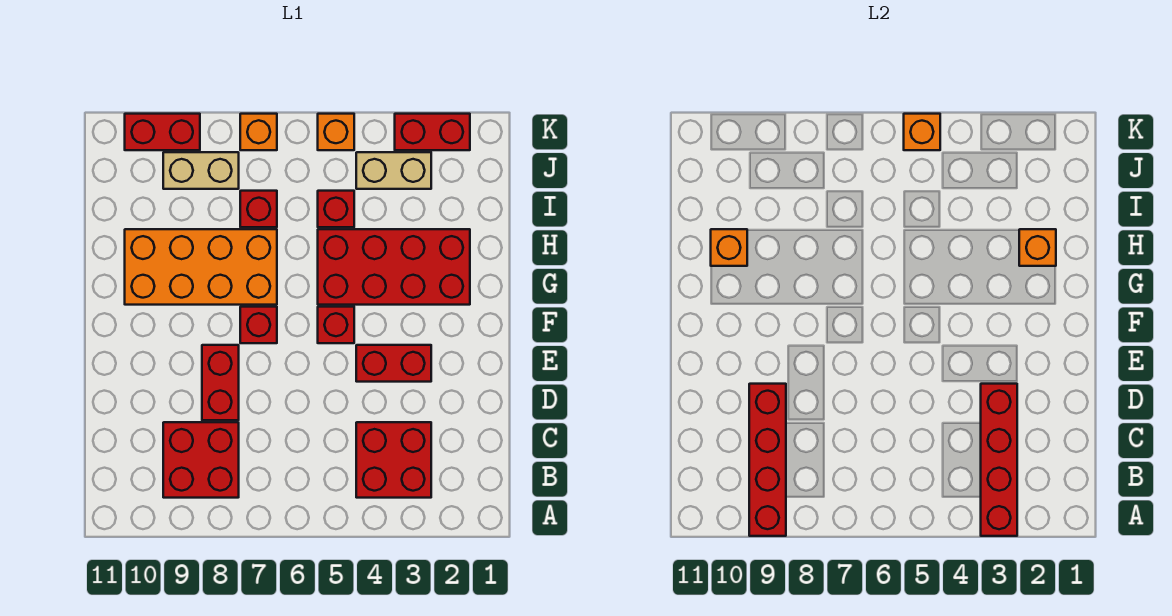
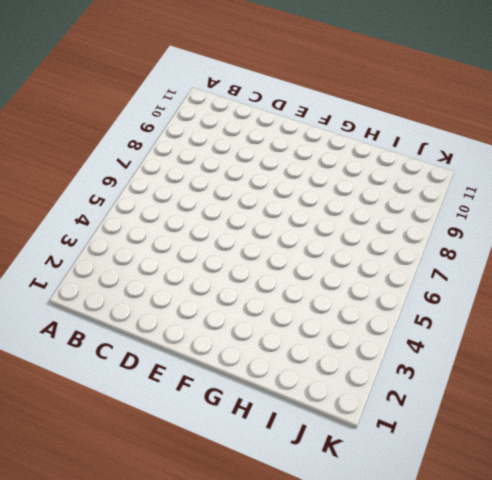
none -> red 2x2 brick [356,422,431,498]
none -> red 2x2 brick [163,422,239,498]
none -> red 1x2 brick [202,345,239,420]

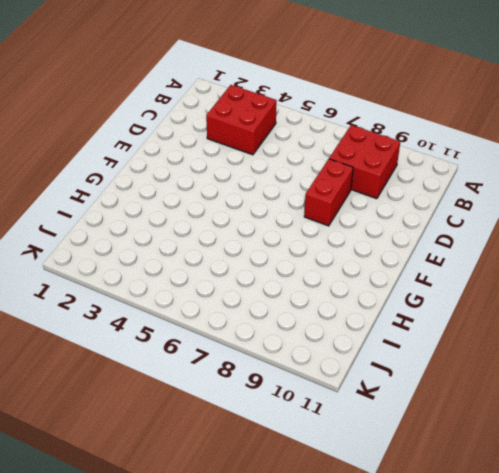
none -> red 1x2 brick [356,345,431,382]
none -> red 1x1 brick [318,307,354,343]
none -> red 1x1 brick [240,307,277,343]

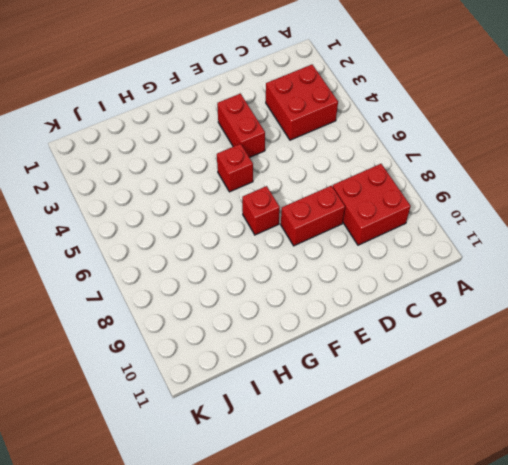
none -> red 2x4 brick [318,229,470,305]
none -> orange 2x4 brick [125,229,277,305]
none -> red 1x1 brick [318,191,354,227]

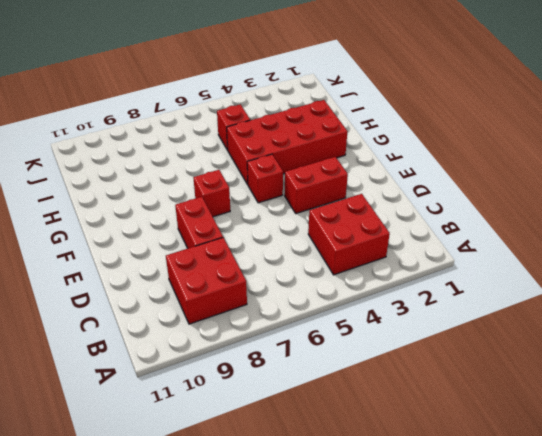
none -> orange 2x4 brick [125,229,277,305]
none -> red 1x1 brick [240,191,277,227]
none -> tan 1x2 brick [356,152,431,189]

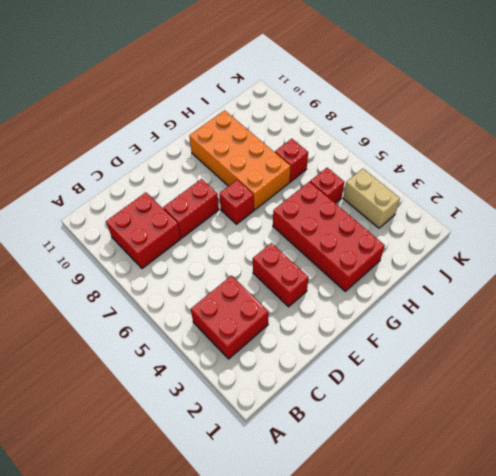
none -> red 1x1 brick [318,307,354,343]
none -> tan 1x2 brick [163,152,239,189]
none -> red 1x2 brick [395,114,470,150]

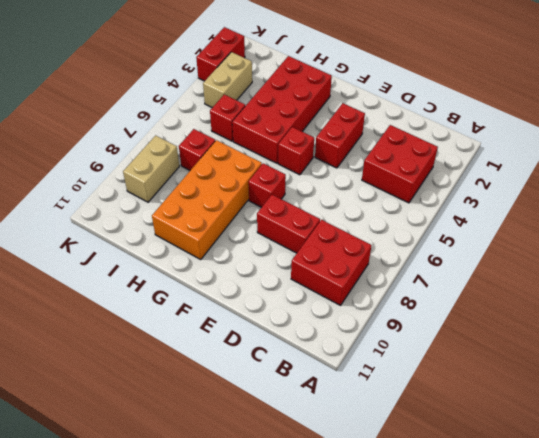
none -> orange 1x1 brick [318,114,354,150]
none -> orange 1x1 brick [240,114,277,150]
none -> red 1x2 brick [125,114,200,150]

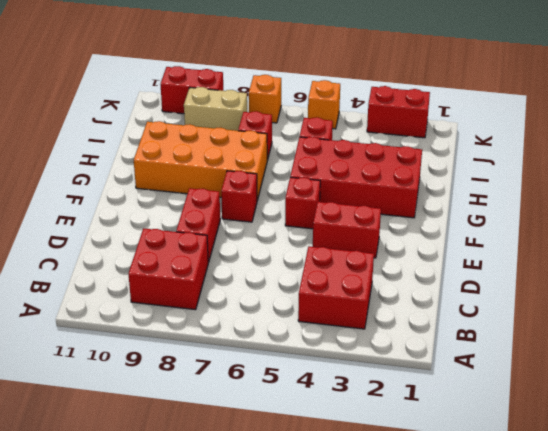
none -> tan 1x2 brick [356,152,431,189]
none -> red 1x4 brick [981,384,1017,536]
none -> red 1x4 brick [749,384,786,536]

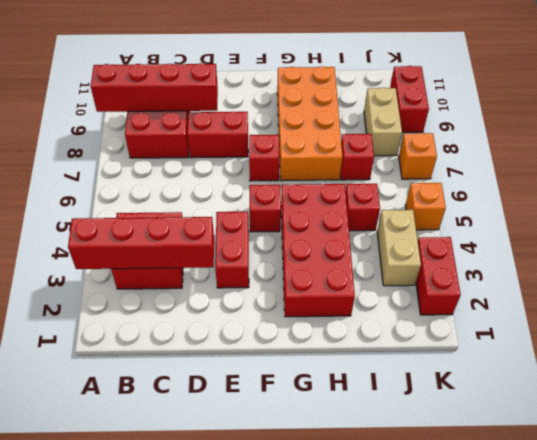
none -> orange 1x1 brick [1019,229,1056,266]
none -> orange 1x1 brick [711,229,747,266]
none -> orange 1x1 brick [904,114,940,150]

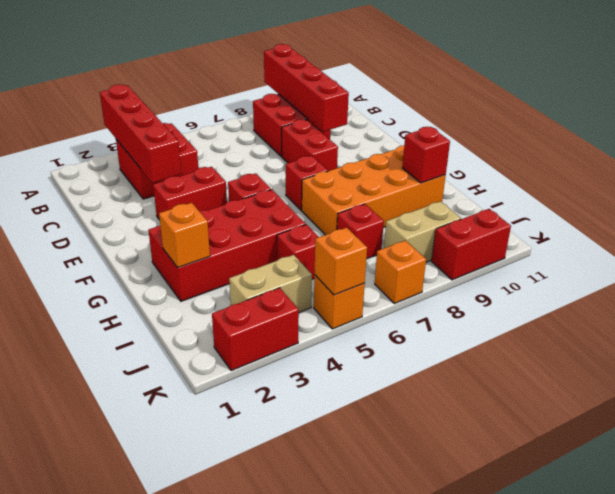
red 1x1 brick [402,127,450,183] -> orange 1x1 brick [711,229,747,266]

